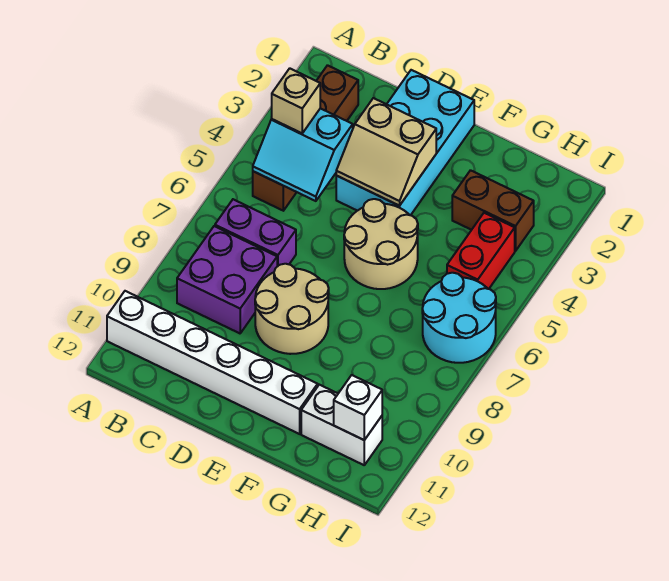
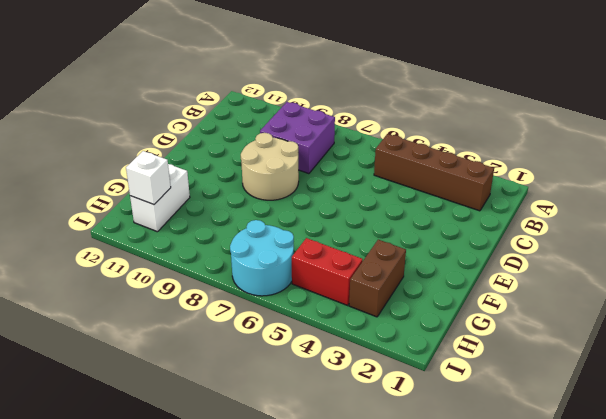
none -> white 1x6 brick [107,291,318,434]
none -> purple 1x2 brick [215,199,296,266]
none -> cyan 2x4 brick [336,70,474,215]

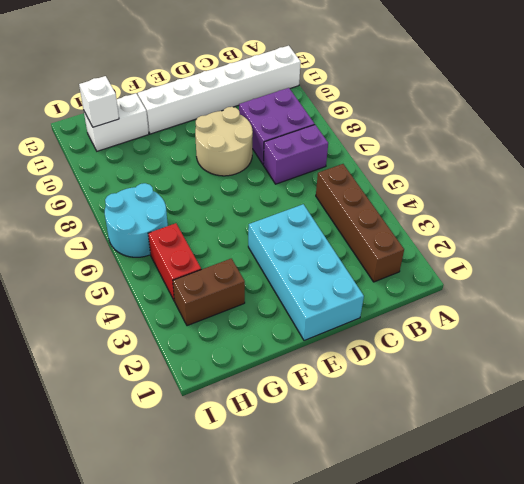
none -> tan 2x2 round brick [344,199,418,289]
none -> cyan 2x2 slope [253,108,353,201]
none -> tan 2x2 slope [336,98,436,206]

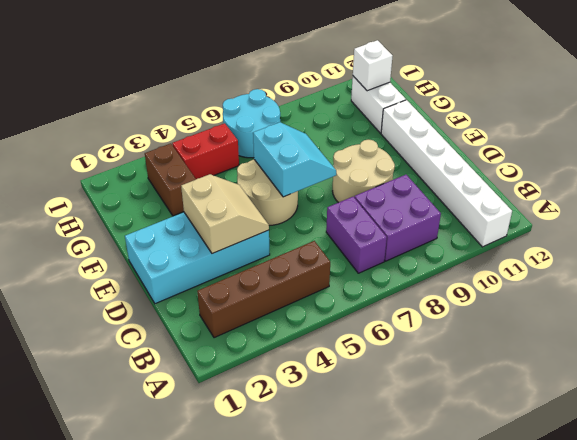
cyan 2x2 slope [253,122,336,197] -> cyan 2x2 slope moved to [253,108,353,201]
none -> tan 1x1 brick [272,68,320,133]

